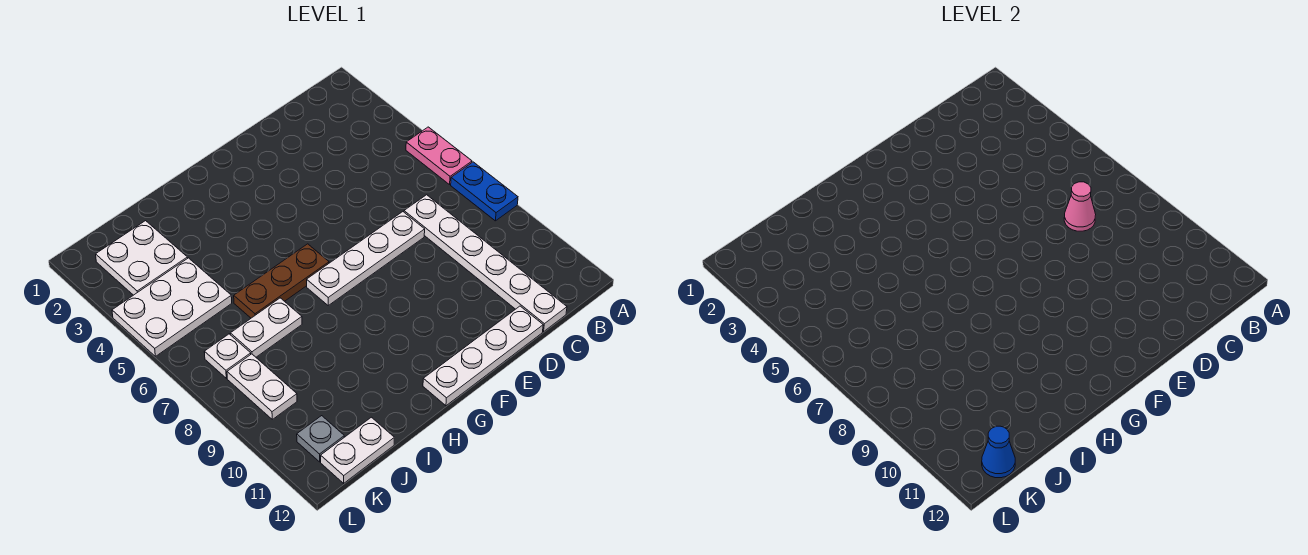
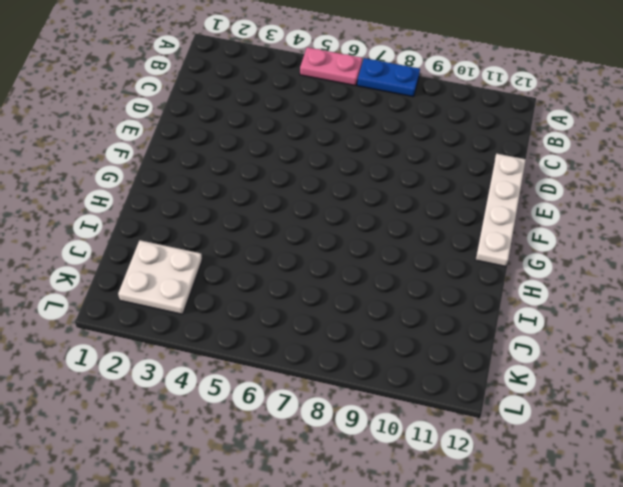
none -> white 1x6 plate [404,195,567,332]
none -> white 1x4 plate [307,212,425,305]
none -> brown 1x3 plate [234,244,329,318]

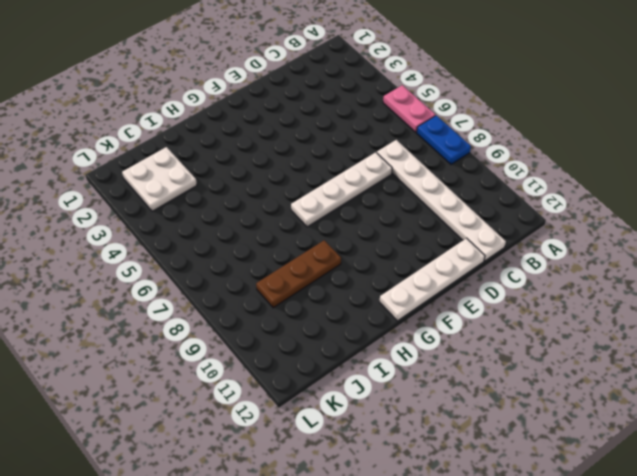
brown 1x3 plate [256,240,341,308] -> brown 1x3 plate moved to [234,244,329,318]
none -> white 1x2 plate [230,298,302,357]
none -> white 2x3 plate [112,258,232,356]
none -> white 1x2 plate [321,417,394,483]

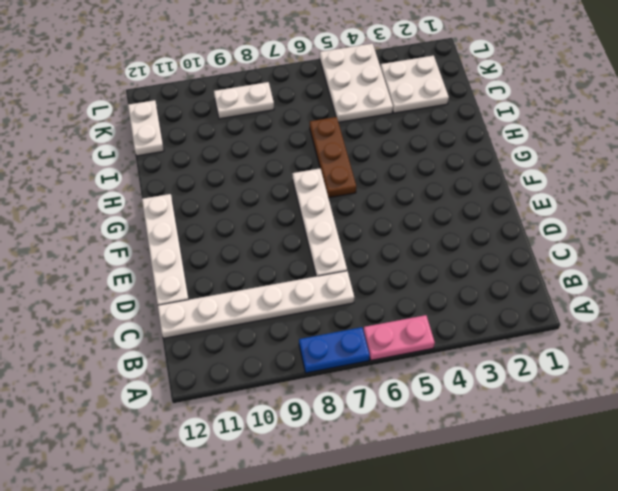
none -> white 1x2 plate [230,298,302,357]
none -> white 1x1 plate [204,334,251,378]
none -> grey 1x1 plate [297,416,344,462]

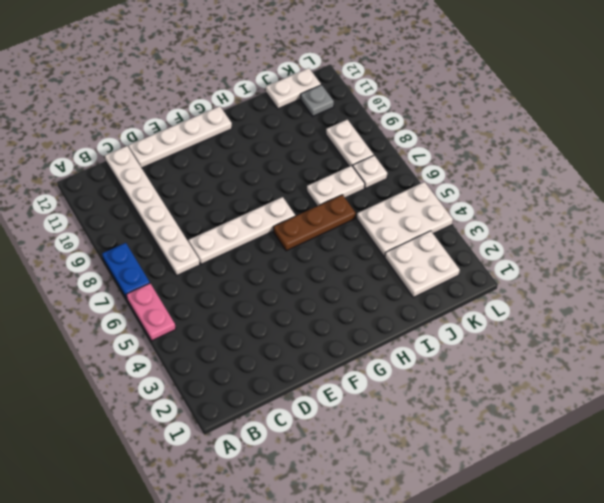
none -> pink 1x1 cone [1064,182,1096,231]
none -> blue 1x1 cone [982,426,1015,478]

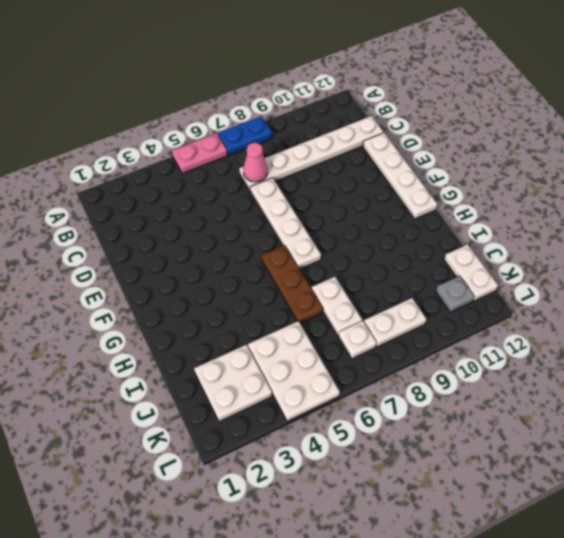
none -> blue 1x1 cone [982,426,1015,478]

